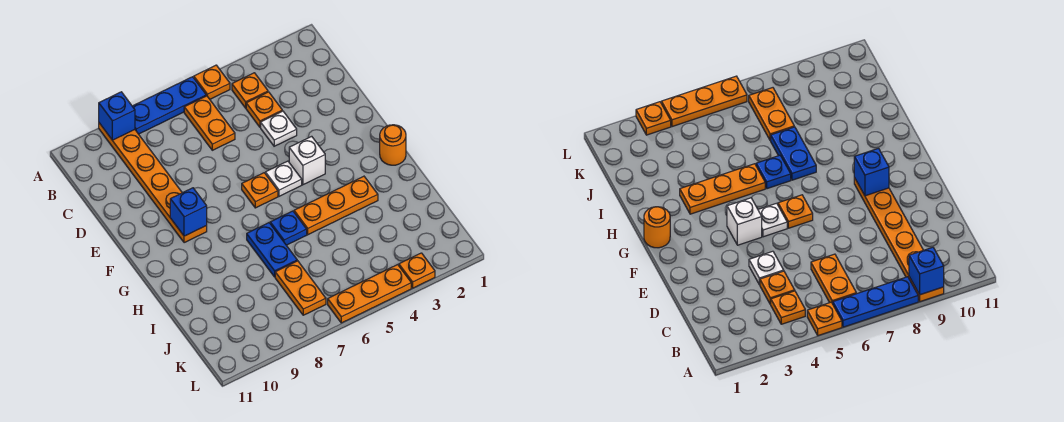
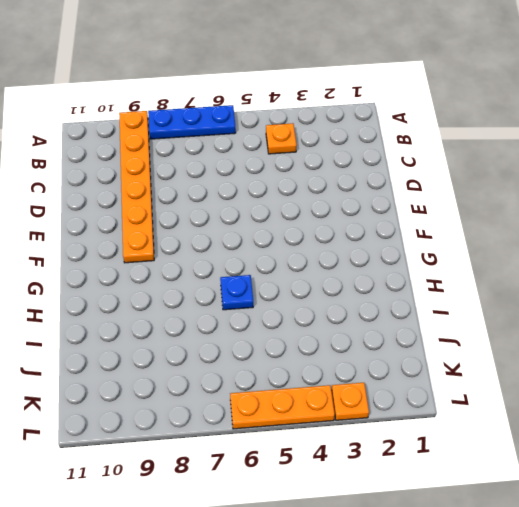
none -> orange 1x1 plate [194,65,230,99]
none -> orange 1x2 plate [184,96,235,150]
none -> orange 1x1 plate [246,92,282,127]

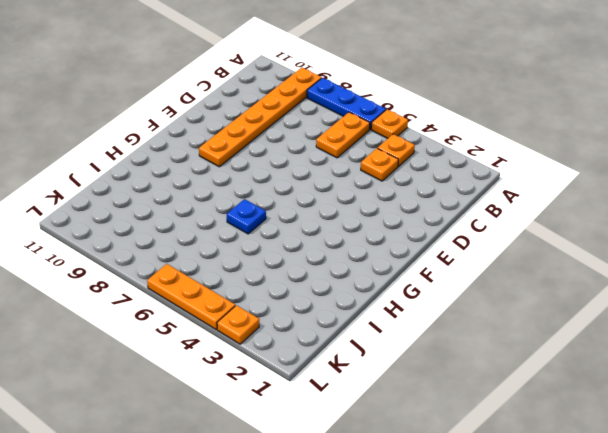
none -> white 1x1 plate [261,111,297,146]
none -> white 1x1 brick [289,136,325,185]
none -> white 1x1 plate [265,161,302,196]

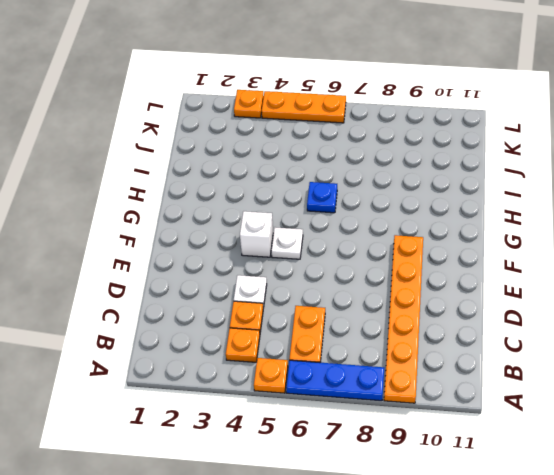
none -> orange 1x1 plate [242,173,278,208]
none -> orange 1x1 round brick [380,125,406,165]
none -> orange 1x3 plate [294,176,378,235]

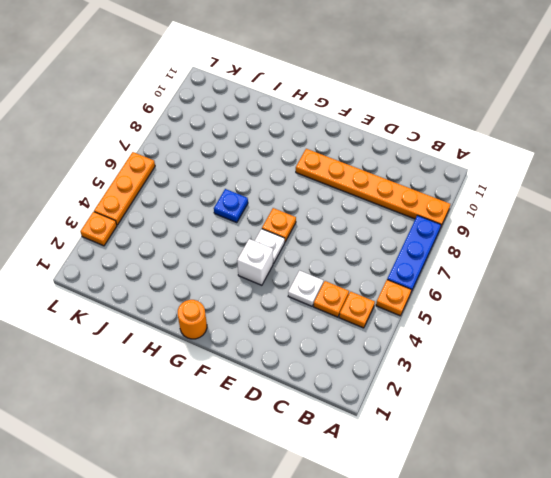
none -> orange 1x2 plate [184,96,235,150]
none -> orange 1x3 plate [294,176,378,235]
none -> blue 1x2 plate [247,223,297,277]

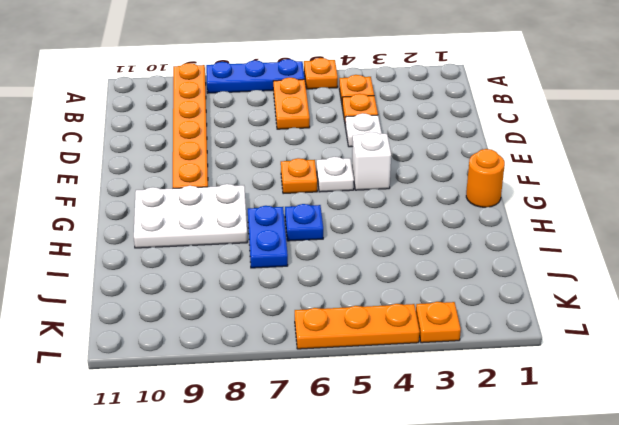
white 2x3 plate [134,184,247,248] -> none
none -> orange 1x3 plate [294,176,378,235]
none -> orange 1x2 plate [275,261,326,315]
none -> blue 1x1 brick [99,92,135,140]

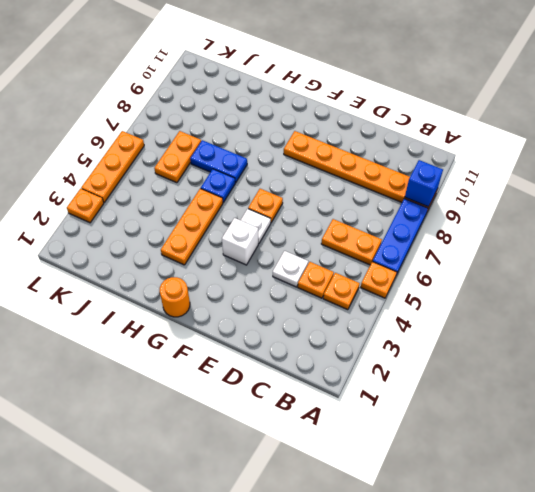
orange 1x2 plate [154,131,201,183] -> orange 1x2 plate turned to [275,261,326,315]
none -> blue 1x1 brick [170,188,207,236]

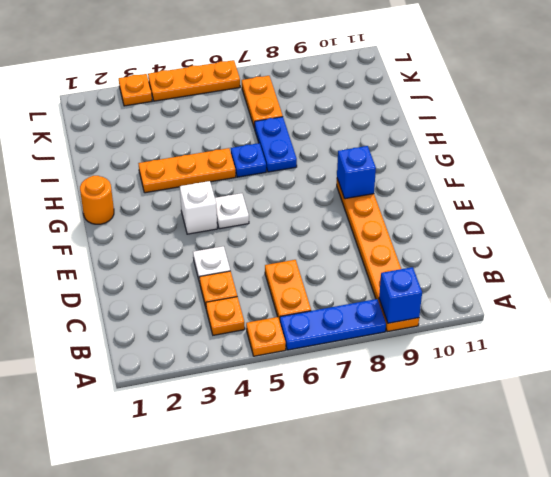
none -> orange 1x1 plate [242,173,278,208]

